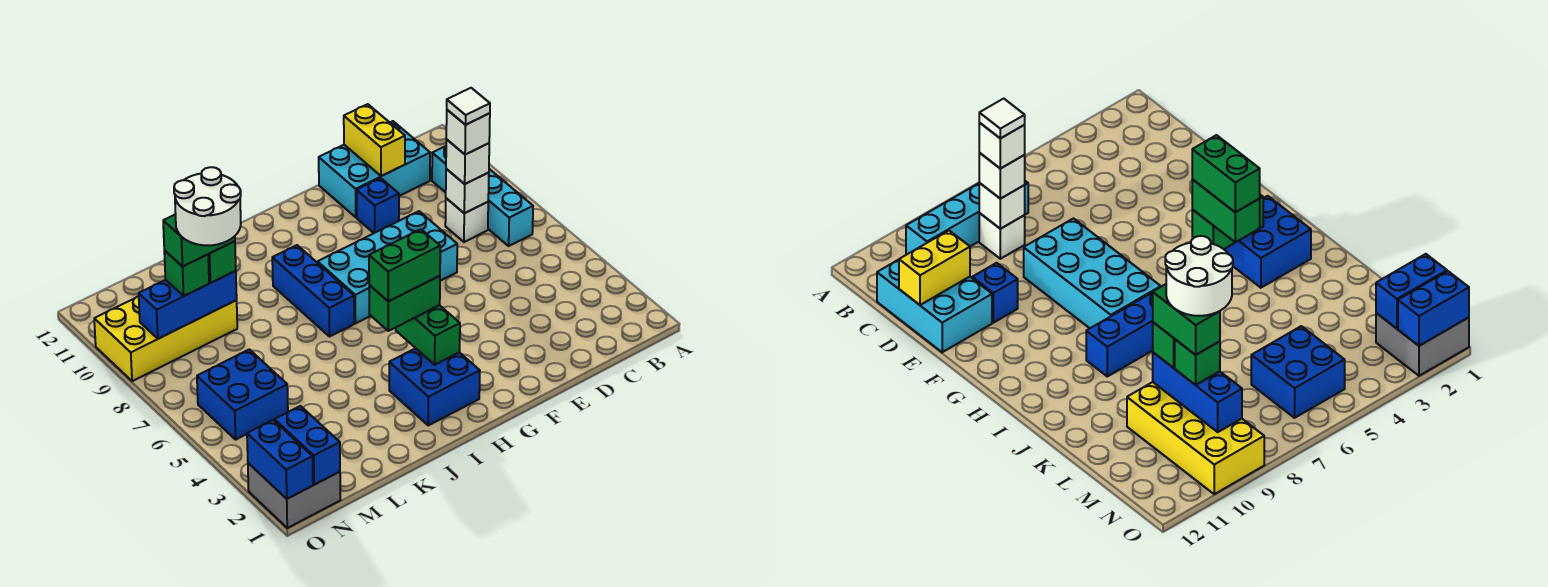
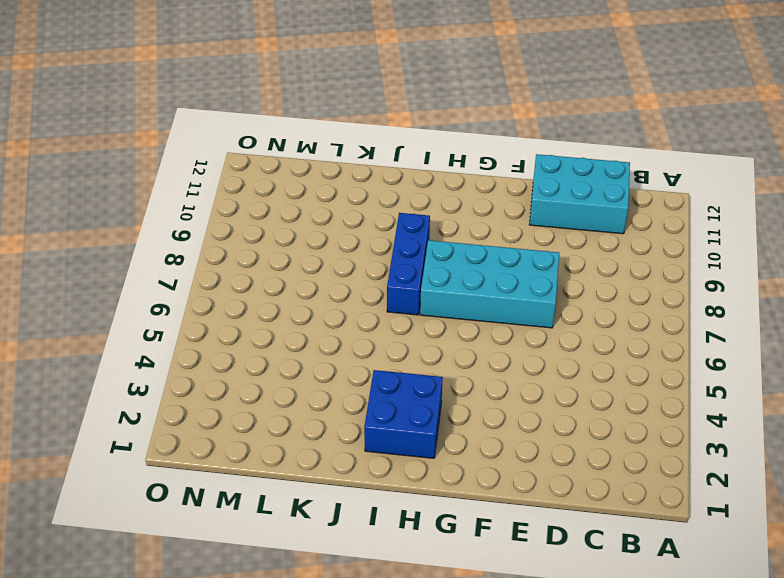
none -> cyan 1x4 brick [432,146,533,246]
none -> white 1x1 brick [445,198,488,242]
none -> blue 1x1 brick [357,178,399,233]

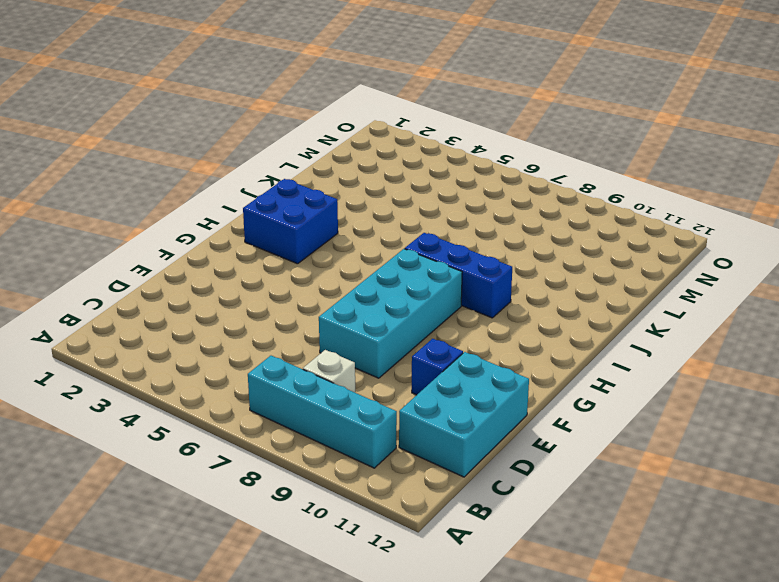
none -> yellow 2x4 brick [94,296,237,381]
none -> blue 2x2 brick [197,349,288,439]
none -> grey 2x2 brick [248,463,340,528]

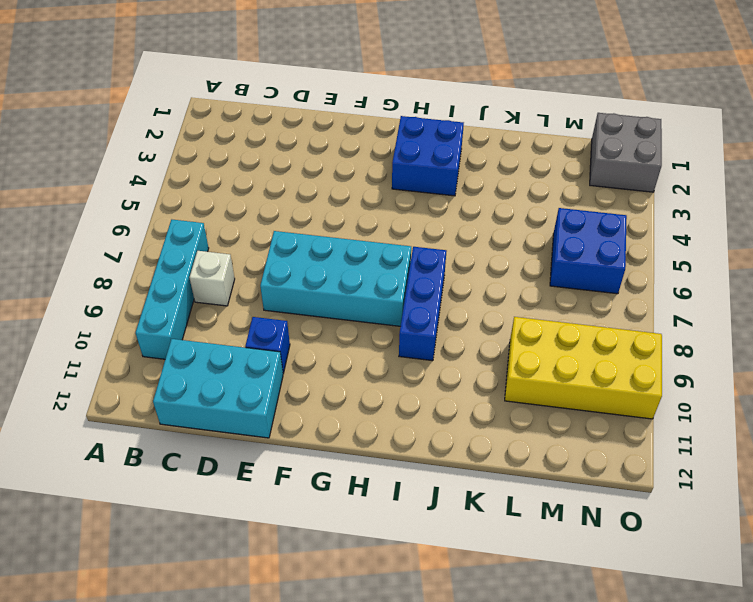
none -> white 1x1 brick [446,169,489,213]
none -> yellow 1x2 brick [344,104,405,176]
none -> green 1x2 brick [396,305,460,365]

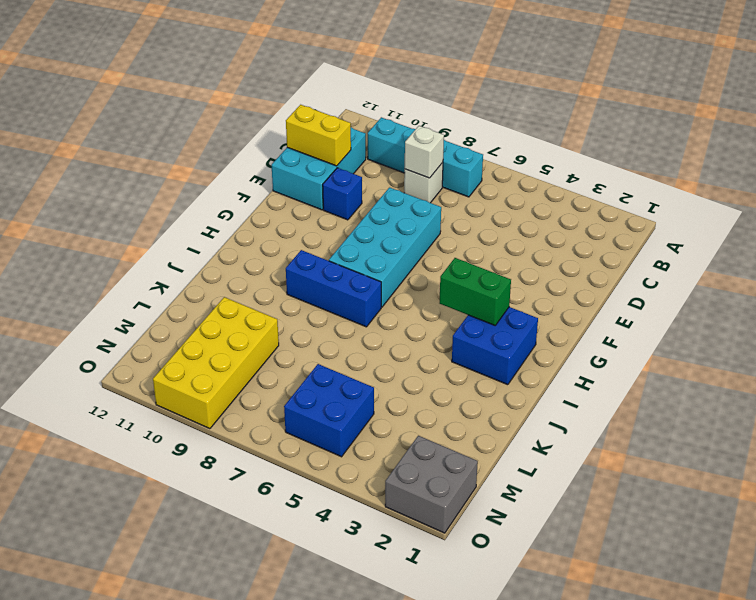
none -> blue 1x3 brick [139,271,237,339]
none -> blue 1x2 brick [275,406,340,485]
none -> blue 1x2 brick [247,420,313,499]

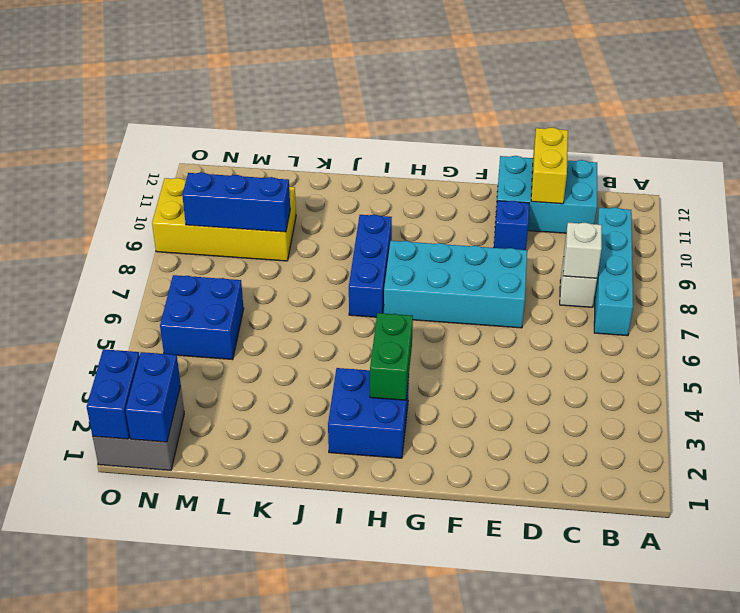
none -> white 1x1 brick [446,139,489,184]
none -> green 1x2 brick [369,276,440,331]
none -> green 1x1 brick [208,241,236,283]

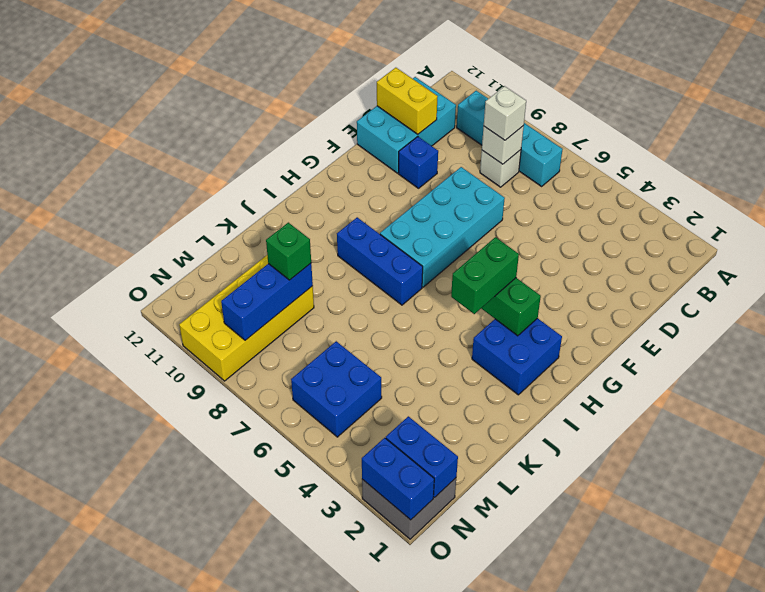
none -> green 1x1 brick [164,251,209,296]
none -> white 1x1 brick [446,110,490,155]
none -> green 1x2 brick [369,229,440,301]

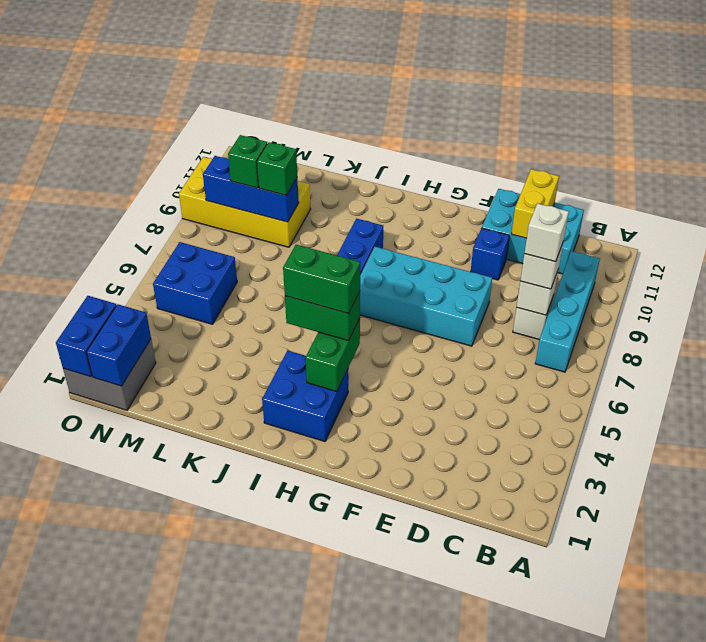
none -> green 1x2 brick [163,214,235,267]
none -> white 1x1 tile [447,88,490,125]
none -> white 2x2 round brick [174,167,241,245]

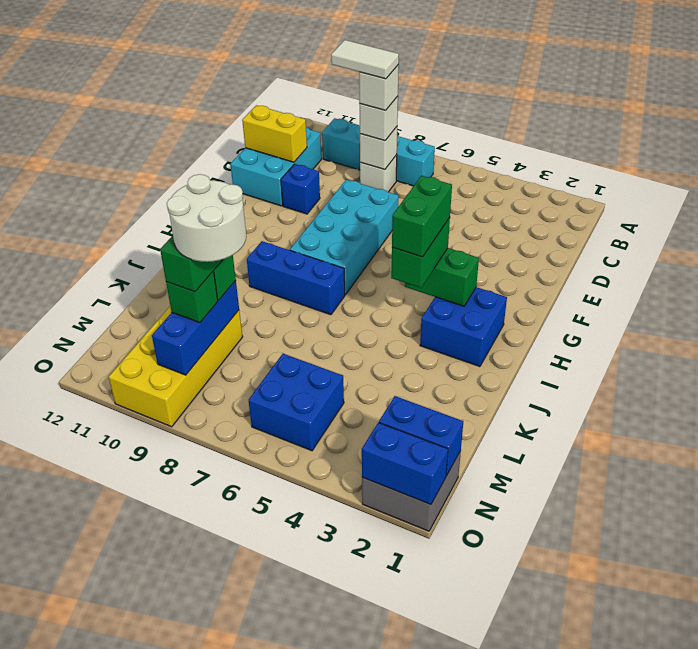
white 1x2 tile [331,40,399,79] -> white 1x1 tile [447,88,490,125]

